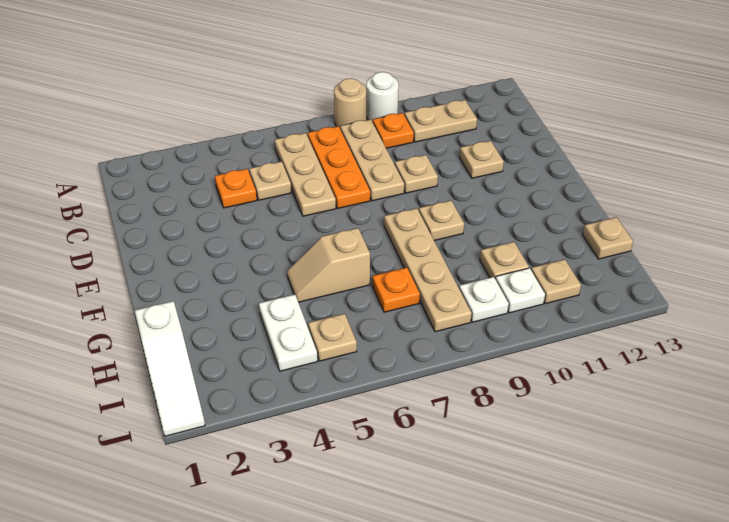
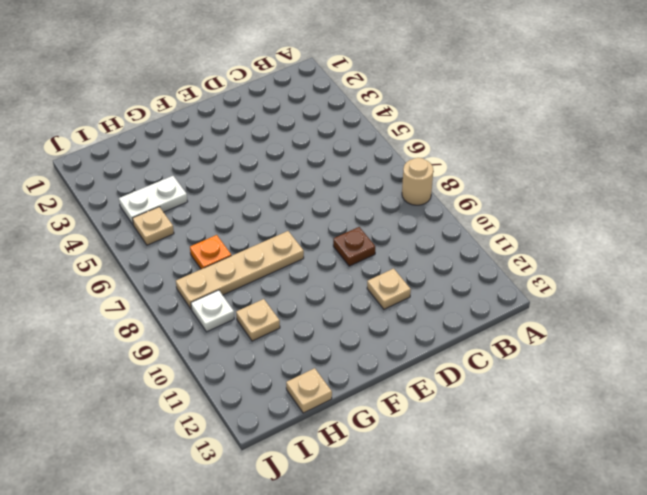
brown 1x1 plate [333,227,375,266] -> tan 1x1 plate [395,155,438,193]
none -> white 1x1 round brick [366,72,398,122]
none -> tan 1x3 plate [275,133,336,216]
none -> orange 1x3 plate [308,126,370,208]

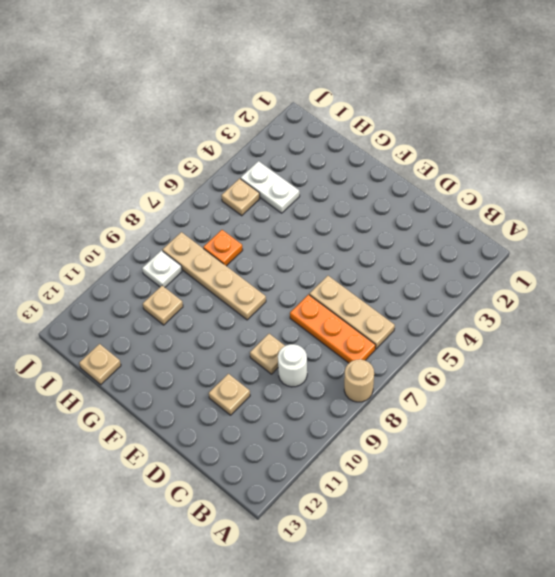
white 1x1 round brick [278,344,307,387] -> white 1x1 round brick moved to [366,72,398,122]
none -> tan 1x3 plate [340,120,404,201]
none -> orange 1x1 plate [373,113,414,148]
none -> tan 1x2 plate [404,100,477,142]

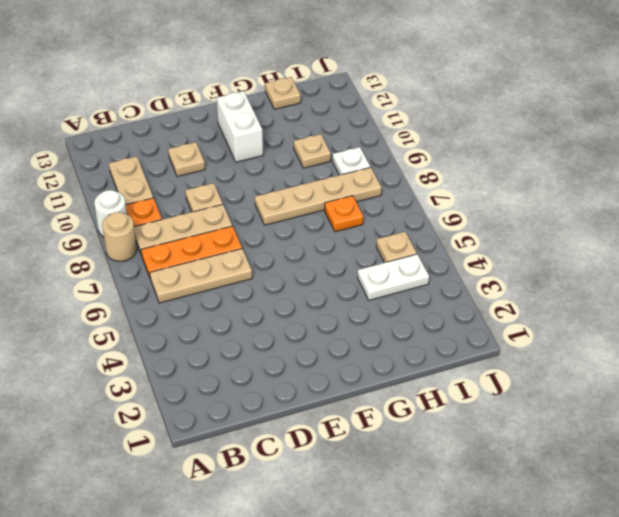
white 1x2 brick [217,91,263,162] -> none
none -> orange 1x1 plate [215,169,257,208]
none -> tan 1x1 plate [249,162,291,200]
none -> tan 1x1 plate [419,201,464,241]

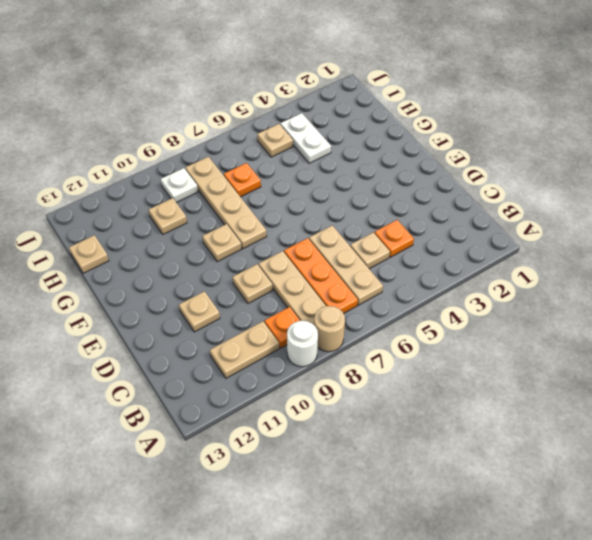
none -> tan 1x2 slope [287,228,370,302]
none -> white 1x3 slope [135,301,205,436]
none -> white 1x1 plate [495,268,545,313]

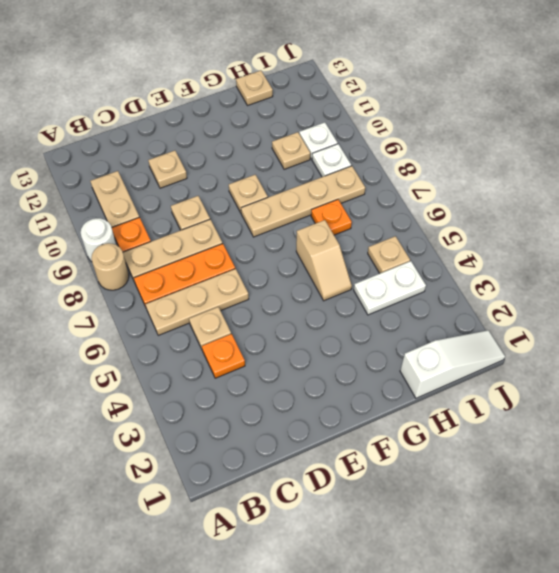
none -> tan 1x1 plate [531,259,581,304]

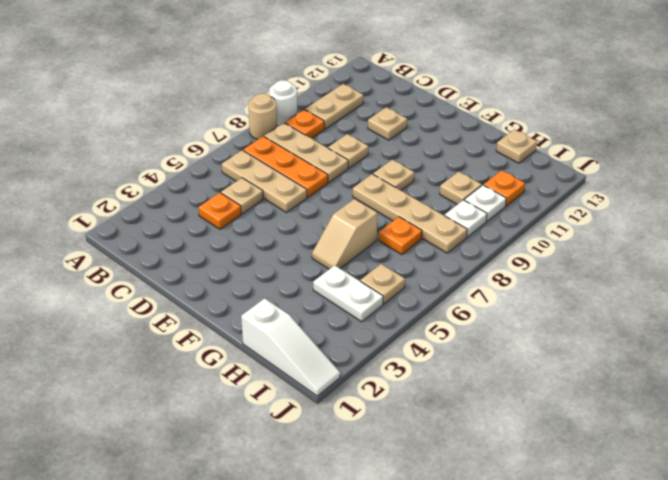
orange 1x1 plate [484,170,525,206] -> tan 1x1 plate [531,259,581,304]

